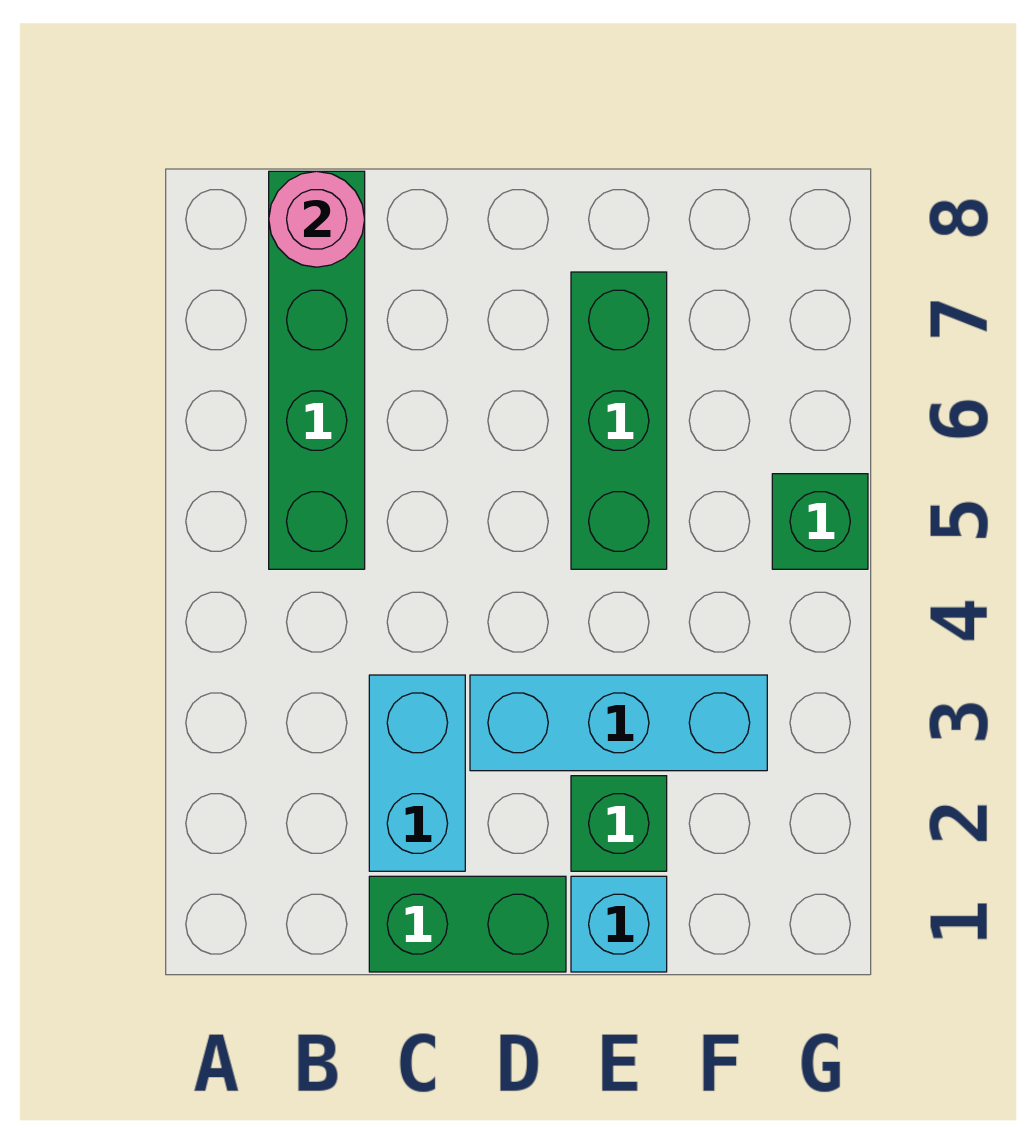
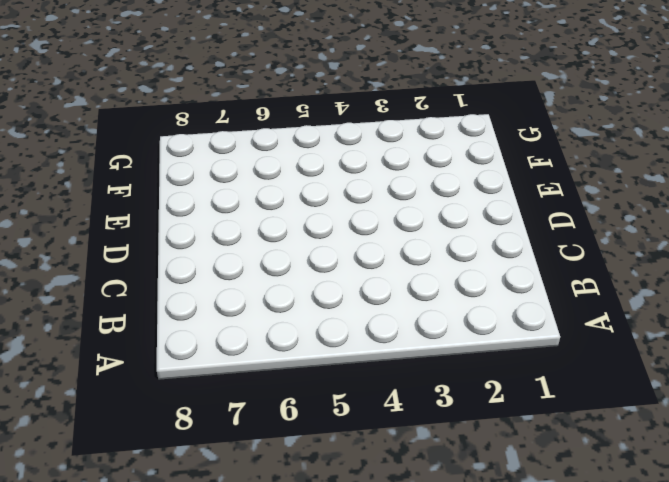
none -> green 1x4 brick [269,171,365,569]
none -> green 1x2 brick [369,876,566,972]

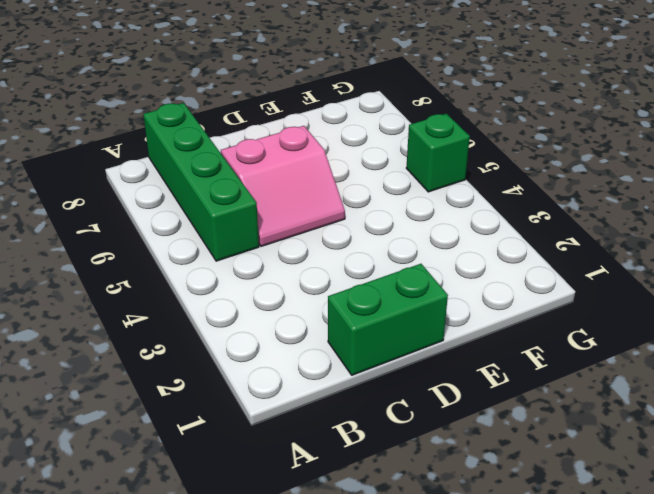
pink 2x2 slope [221,126,345,246] -> none
none -> cyan 1x2 brick [369,675,465,871]
none -> cyan 1x3 brick [470,675,767,771]

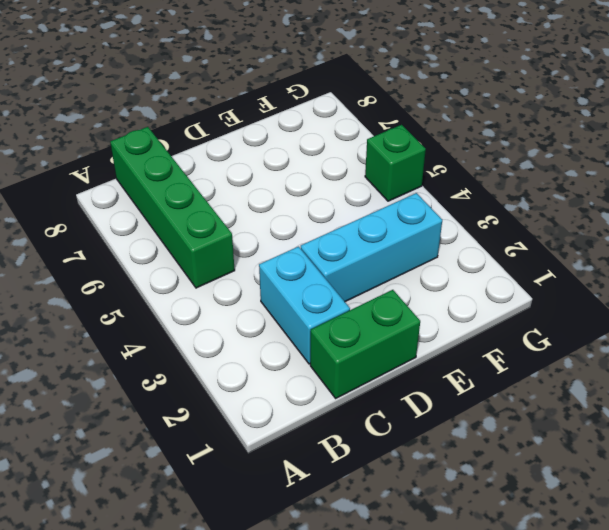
none -> cyan 1x1 brick [571,876,667,972]
none -> green 1x1 brick [571,776,667,871]

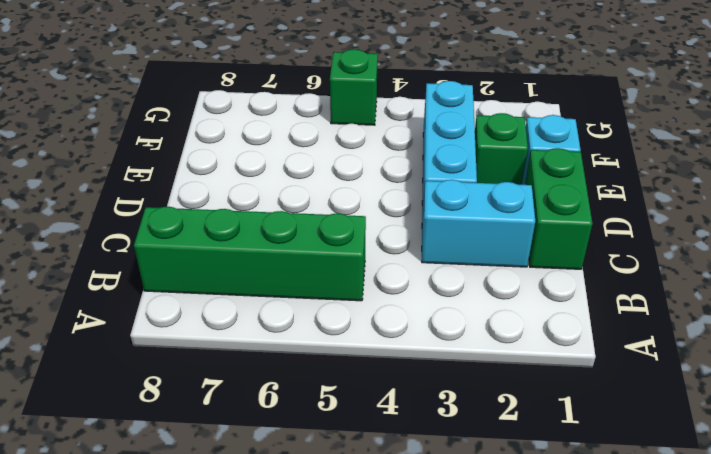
none -> green 1x3 brick [571,272,667,569]
none -> pink 1x1 round brick [269,171,365,267]

